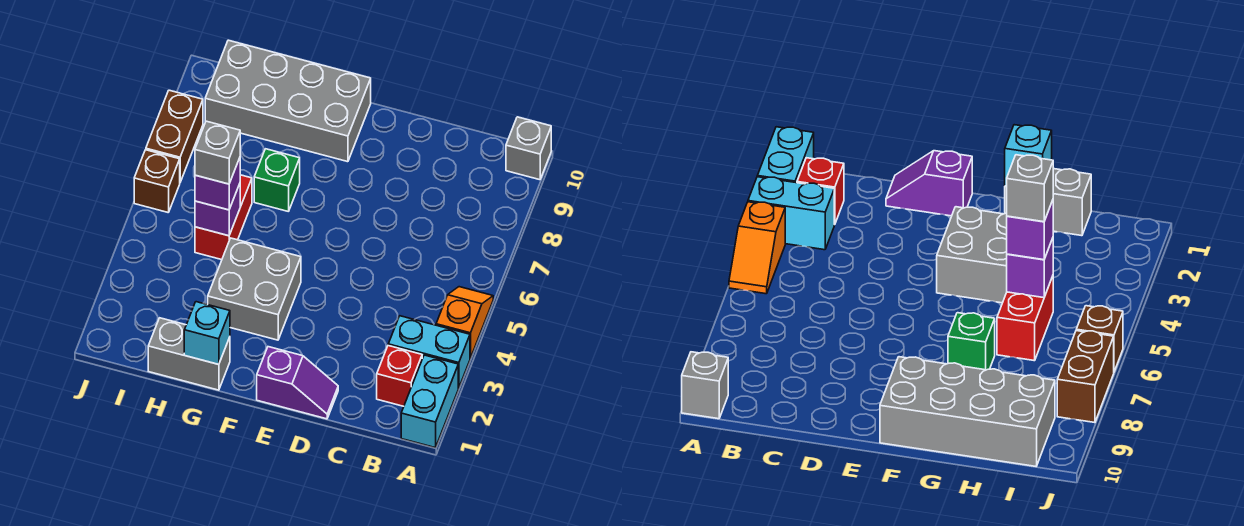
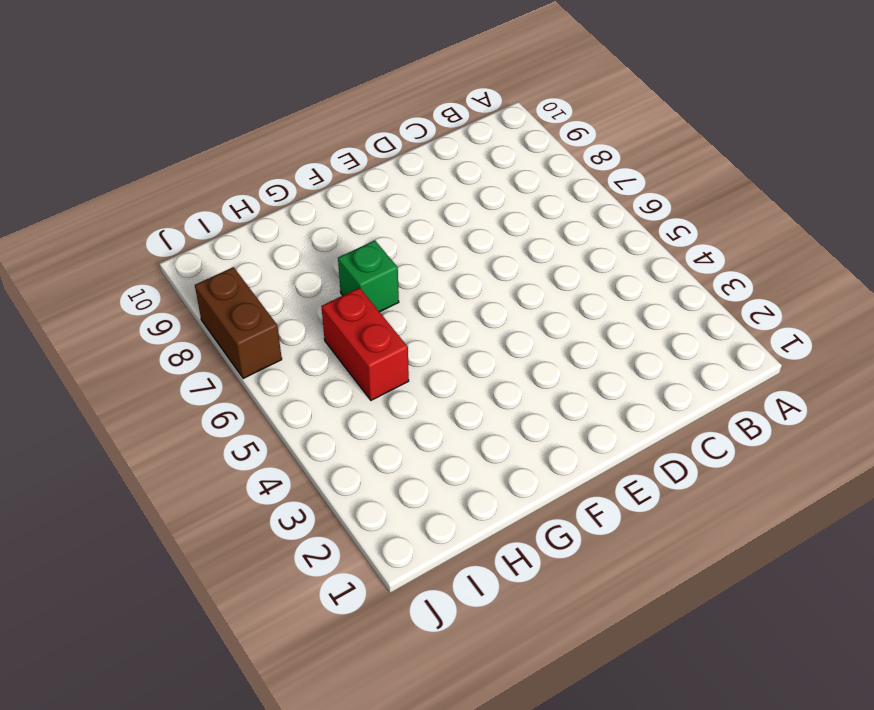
none -> cyan 1x2 brick [401,355,458,448]
none -> cyan 1x2 brick [388,316,470,388]
none -> orange 1x2 slope [436,287,493,358]

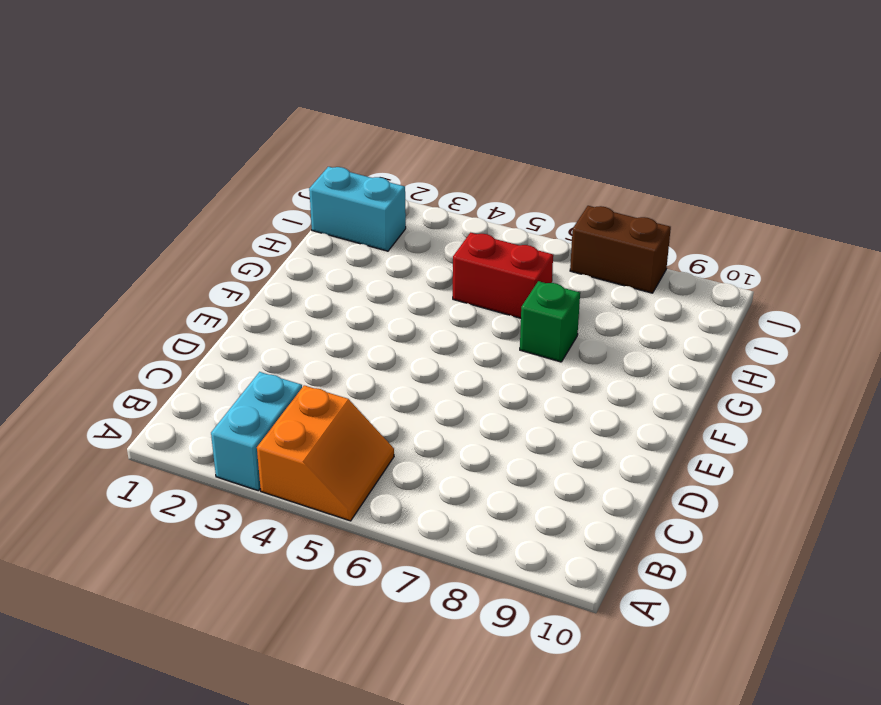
orange 2x2 slope [257,385,394,521] -> orange 1x2 slope [436,287,493,358]
cyan 1x2 brick [309,167,406,251] -> cyan 1x2 brick moved to [401,355,458,448]
none -> grey 1x1 brick [506,117,551,180]
none -> red 1x1 brick [377,346,422,406]
none -> purple 1x2 slope [257,347,338,419]

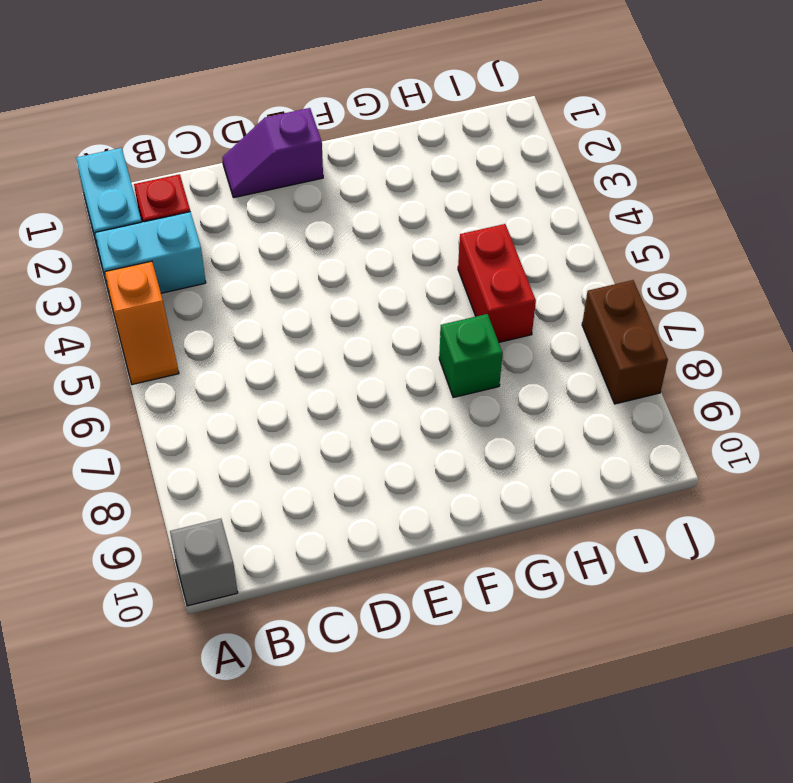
none -> grey 2x2 brick [208,238,301,340]
none -> grey 2x4 brick [205,40,371,162]
none -> grey 1x2 brick [148,318,230,390]

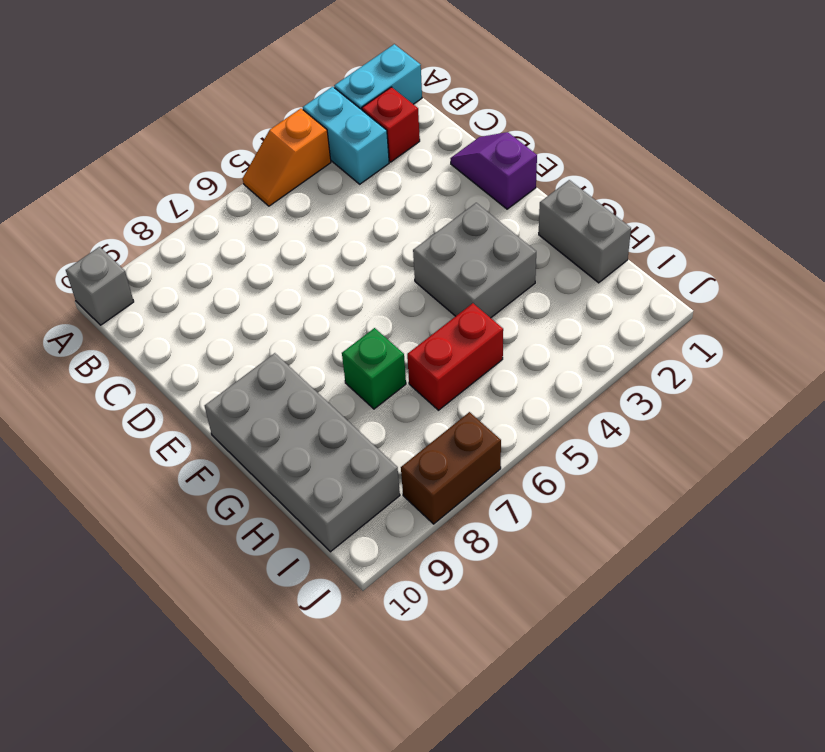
none -> brown 1x1 brick [134,150,180,212]
none -> cyan 1x1 brick [184,302,230,364]
none -> purple 1x1 brick [195,184,240,236]

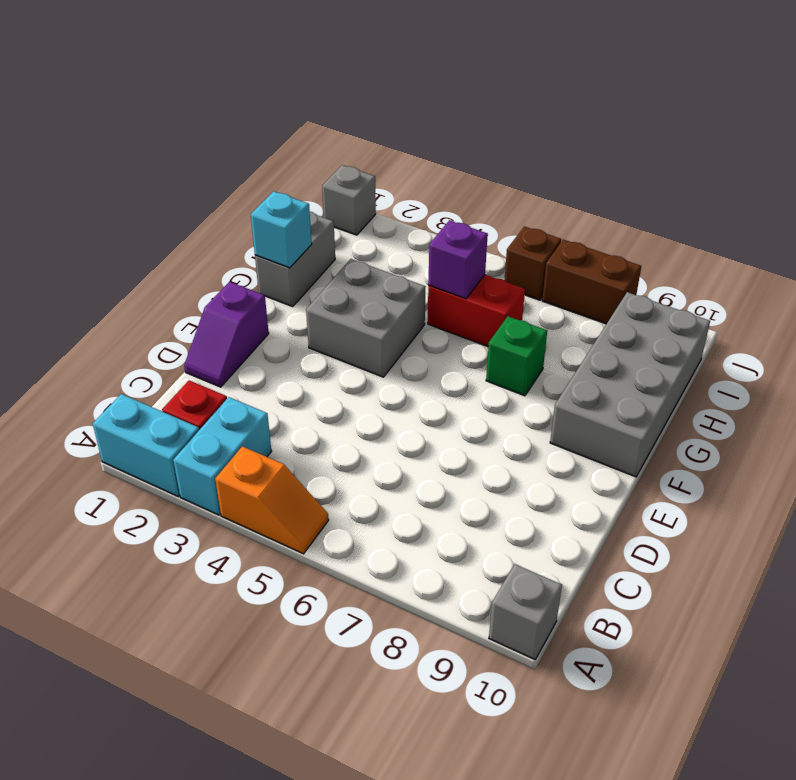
grey 1x1 brick [322,165,376,235] -> grey 1x1 brick moved to [195,121,240,184]
none -> purple 1x1 brick [195,158,240,210]

